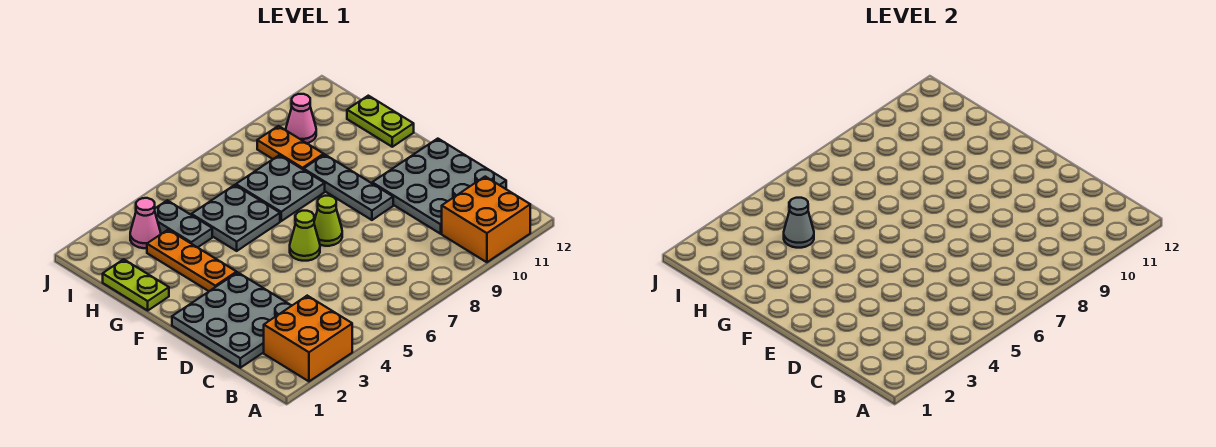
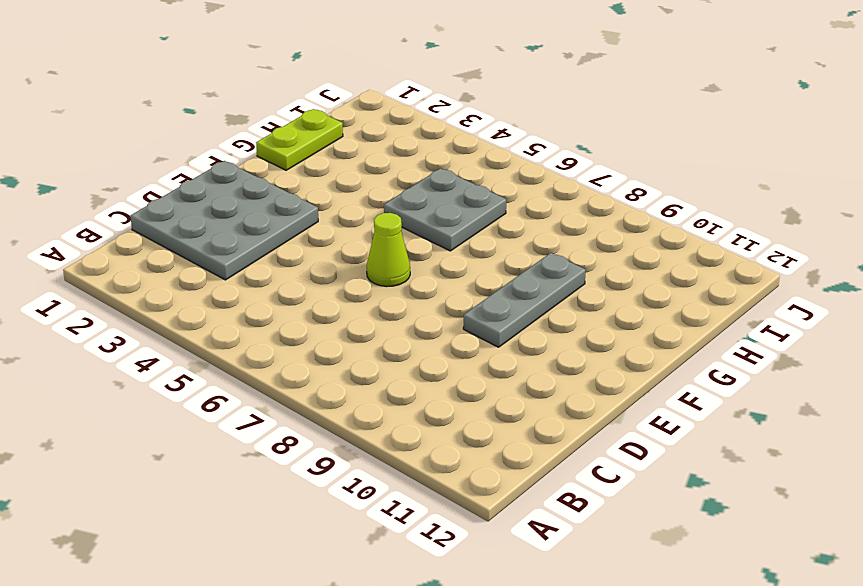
none -> orange 2x2 brick [264,296,352,381]
none -> orange 2x2 brick [442,177,530,262]
none -> grey 3x3 plate [372,139,506,234]

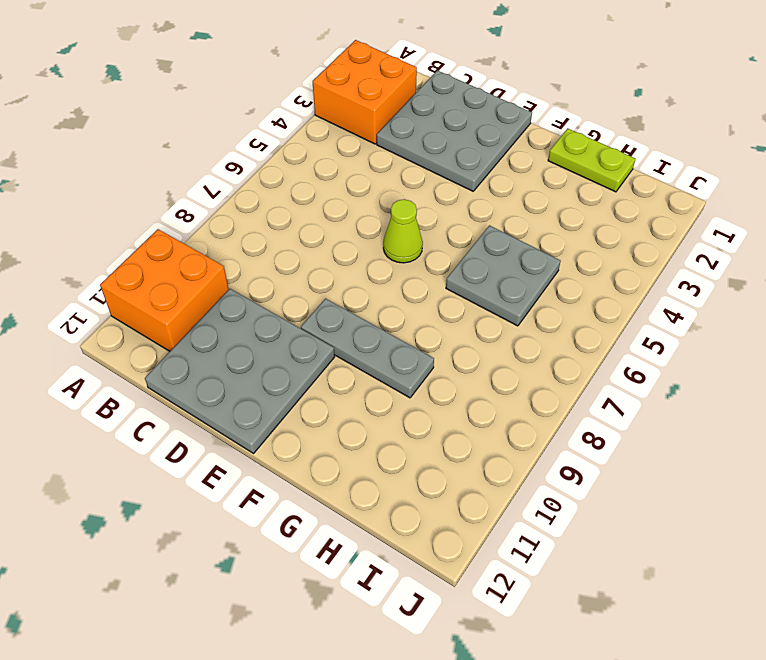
none -> lime 1x1 cone [314,196,342,246]
none -> orange 1x3 plate [147,230,237,291]
none -> grey 2x2 plate [236,155,325,221]

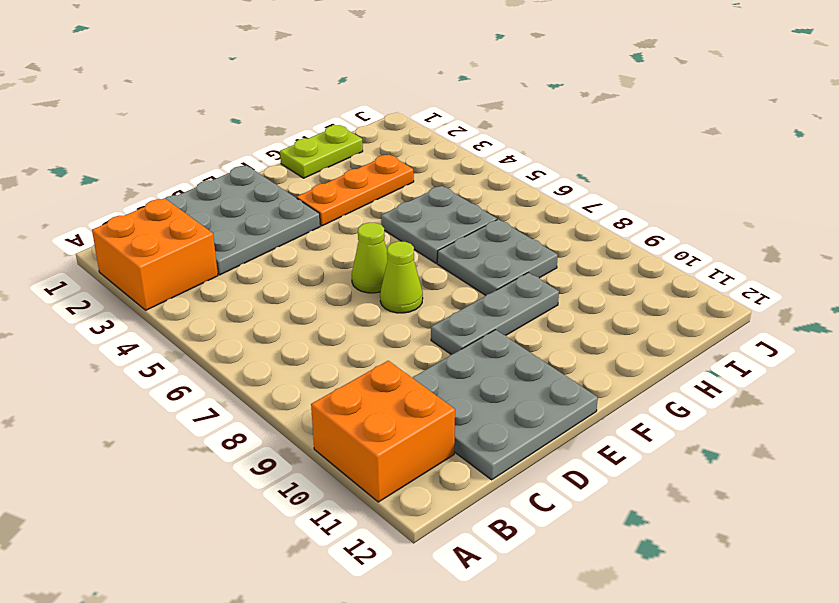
none -> lime 1x2 plate [347,96,414,147]
none -> grey 1x2 plate [155,200,212,248]
none -> orange 1x2 plate [257,126,324,170]

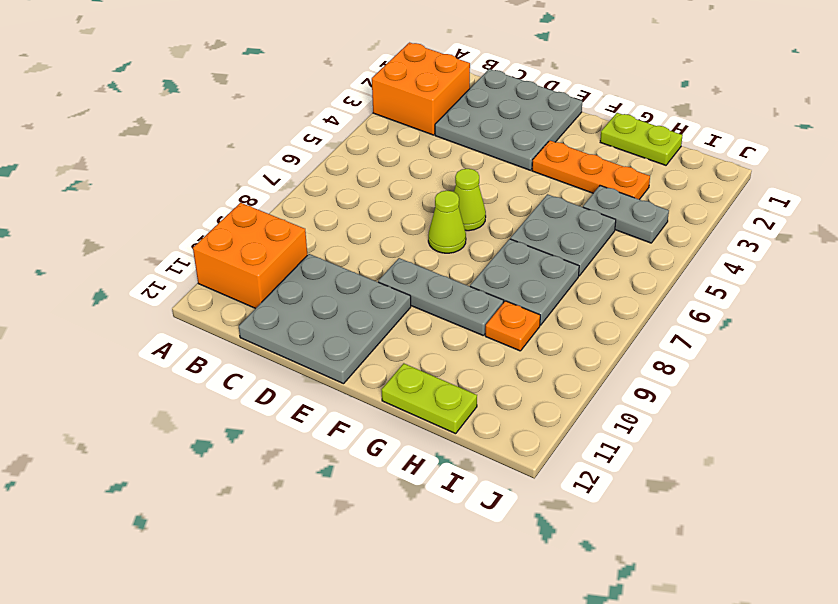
orange 1x1 plate [485,301,540,351] -> orange 1x2 plate [257,126,324,170]
none -> pink 1x1 cone [130,198,161,248]
none -> pink 1x1 cone [286,94,316,143]
none -> grey 1x1 cone [784,198,814,248]

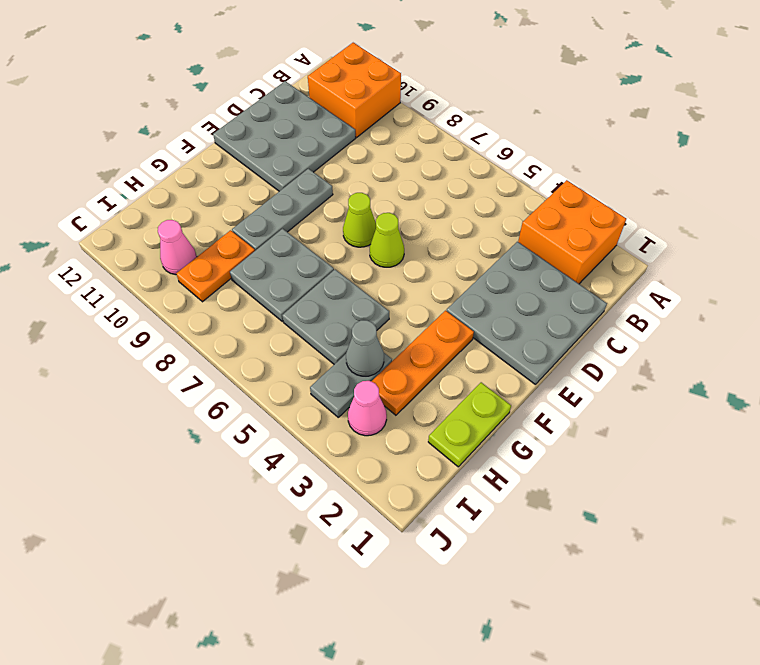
none -> lime 1x2 plate [347,96,414,147]

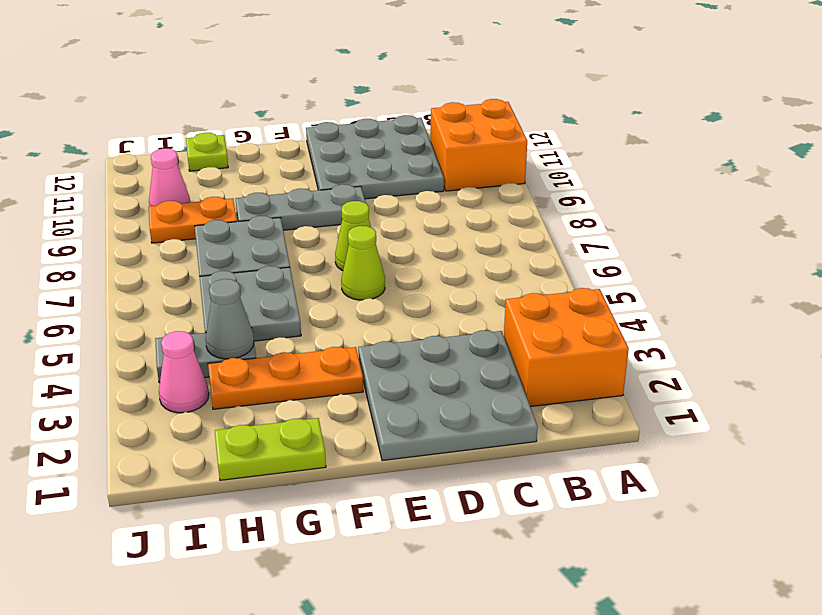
lime 1x1 plate [186,133,228,171] -> lime 1x2 plate [347,96,414,147]

